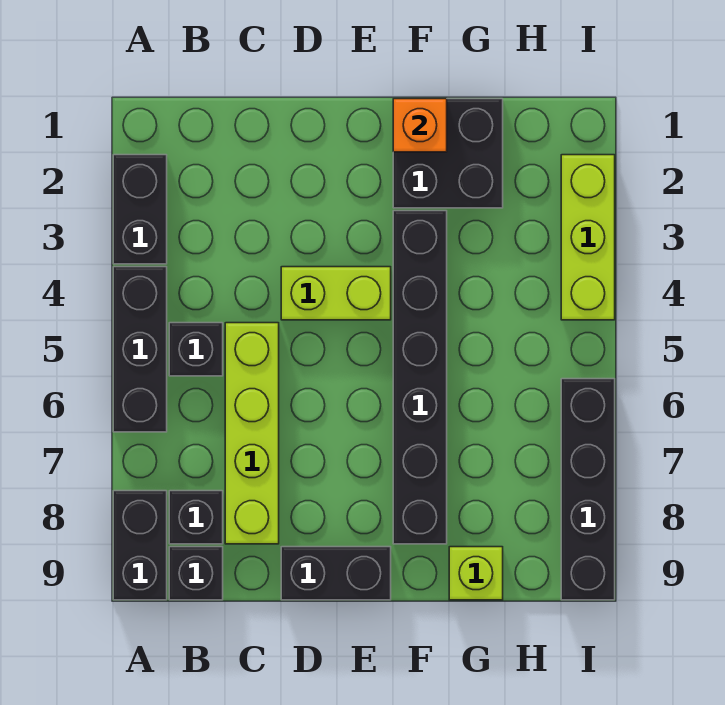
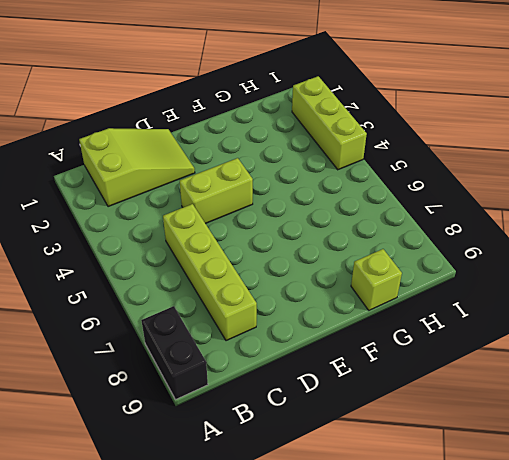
lime 2x3 slope [79,128,195,207] -> none
none -> black 1x2 brick [113,155,167,264]
none -> black 1x3 brick [113,267,167,432]
none -> black 1x1 brick [169,323,223,376]

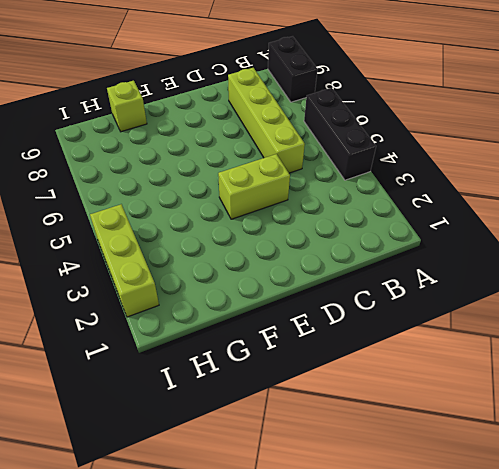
none -> black 1x2 brick [113,155,167,264]
none -> black 1x1 brick [169,323,223,376]
none -> black 1x1 brick [169,491,223,544]

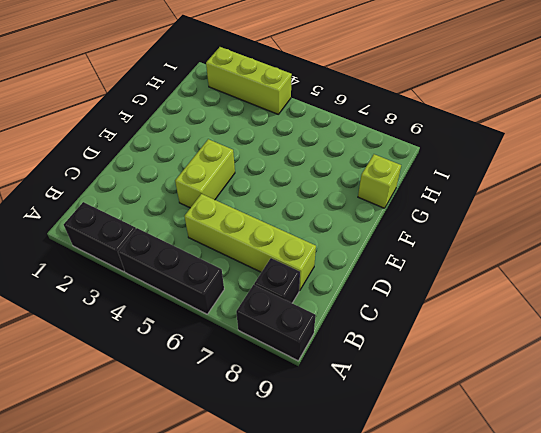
none -> black 1x1 brick [169,323,223,376]
none -> black 1x1 brick [169,547,223,600]
none -> black 1x2 brick [281,547,391,600]

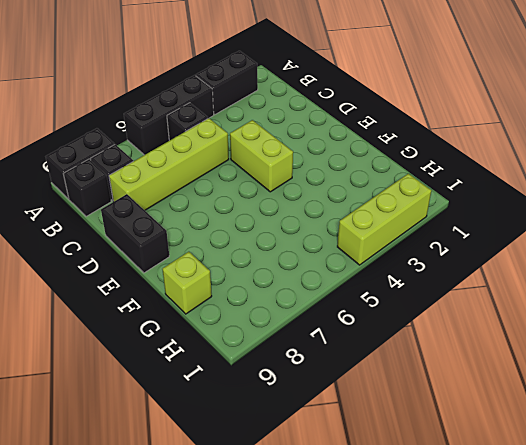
none -> black 2x2 brick [393,99,503,208]
none -> black 1x6 brick [393,211,447,544]
none -> black 1x4 brick [561,379,615,600]

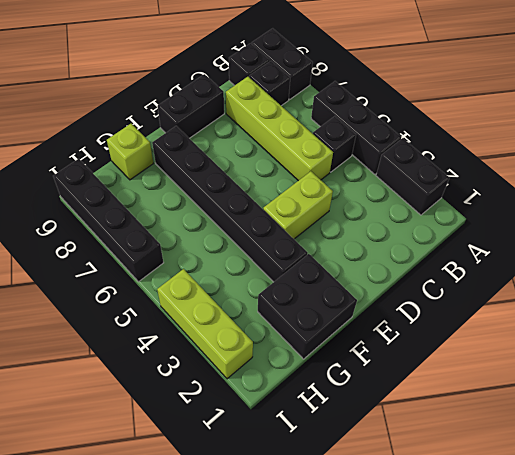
none -> orange 1x1 brick [393,99,447,152]

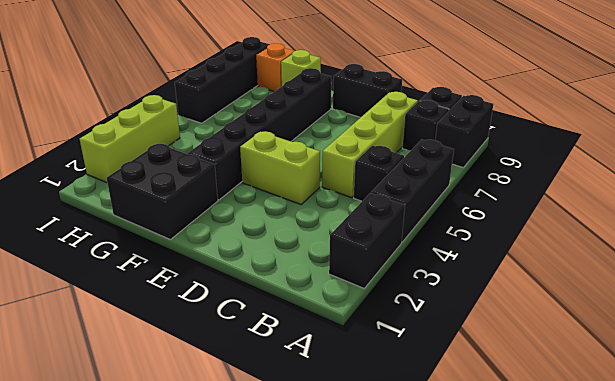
orange 1x1 brick [256,43,294,92] -> orange 1x1 brick moved to [393,99,447,152]

